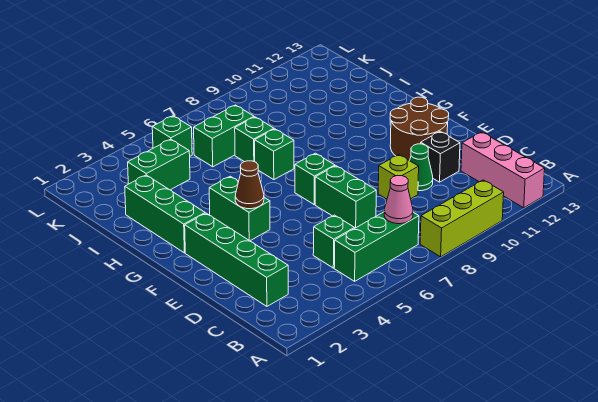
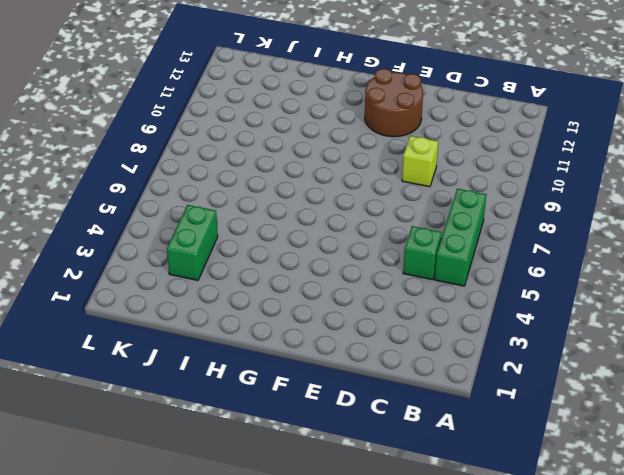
none -> lime 1x3 brick [420,180,504,257]
none -> pink 1x3 brick [461,132,545,208]
none -> green 1x4 brick [185,213,288,306]

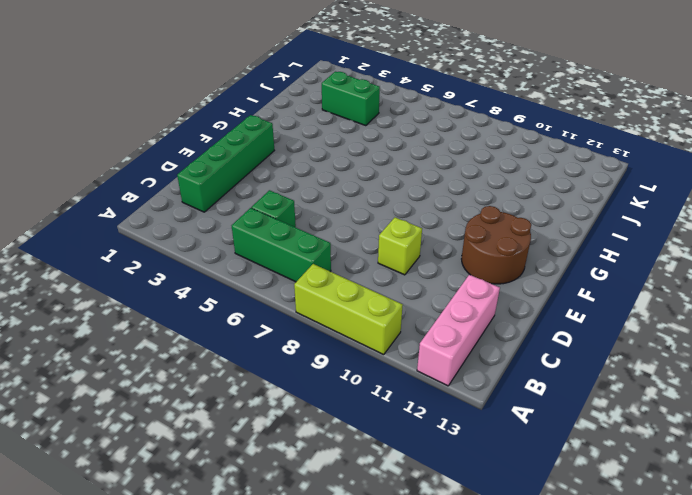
none -> green 1x2 brick [315,166,376,228]
none -> green 1x1 cone [410,144,433,191]
none -> black 1x1 brick [420,131,460,182]

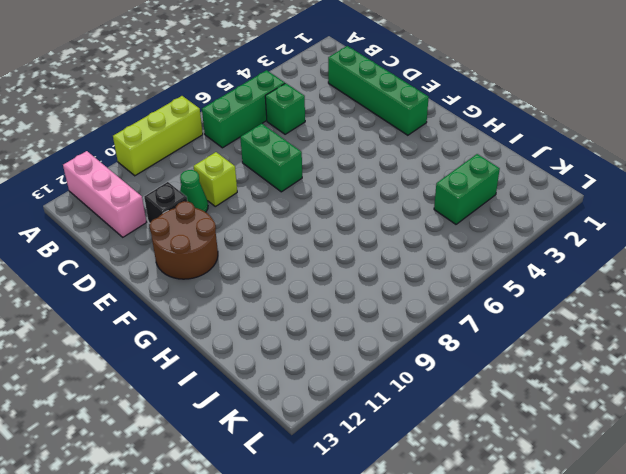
none -> green 1x2 brick [209,176,270,241]
none -> green 1x1 brick [295,153,335,205]
none -> green 1x3 brick [125,175,205,253]

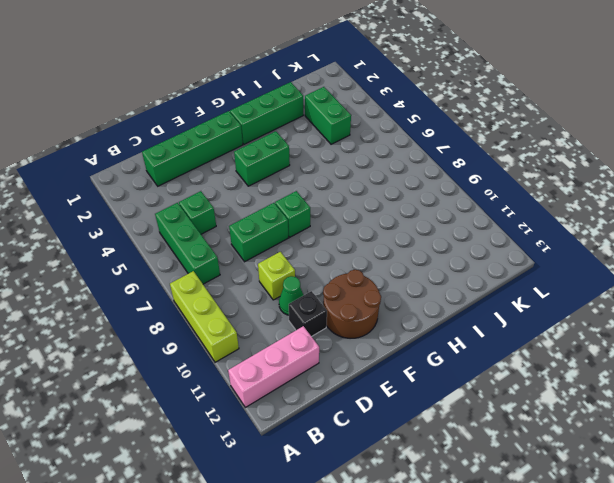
none -> green 1x1 brick [255,129,294,180]
none -> green 1x1 brick [235,117,274,162]
none -> green 1x2 brick [194,105,254,167]

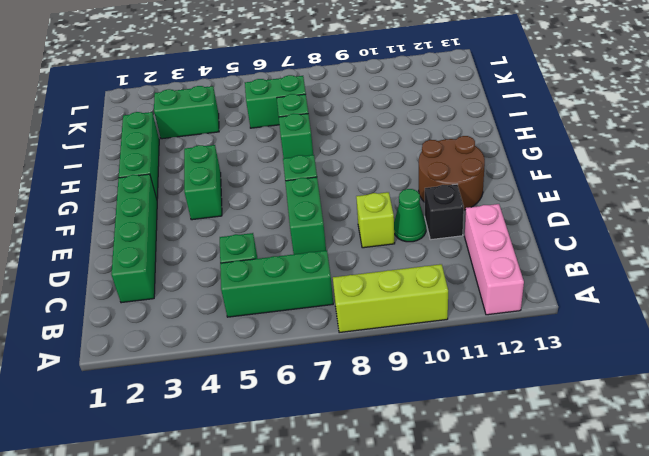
none -> green 1x1 brick [152,116,192,156]
none -> pink 1x1 cone [384,175,413,224]
none -> brown 1x1 cone [235,161,264,209]

